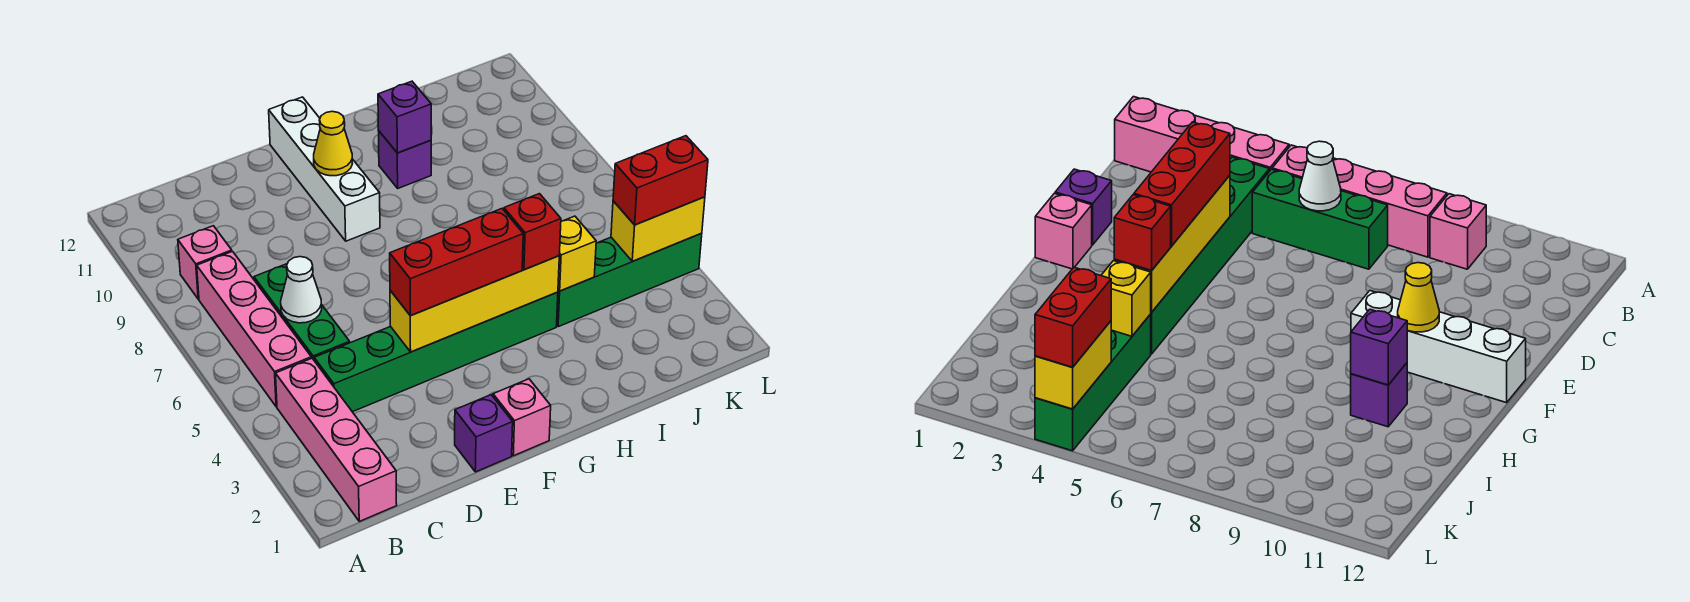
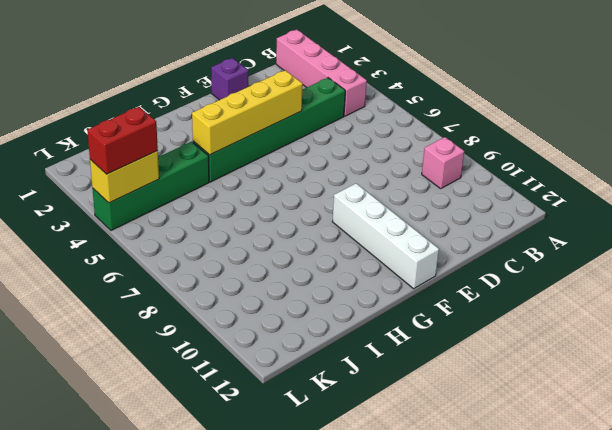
none -> pink 1x4 brick [197,251,311,407]
none -> green 1x3 brick [254,264,350,360]
none -> pink 1x1 brick [493,379,551,456]

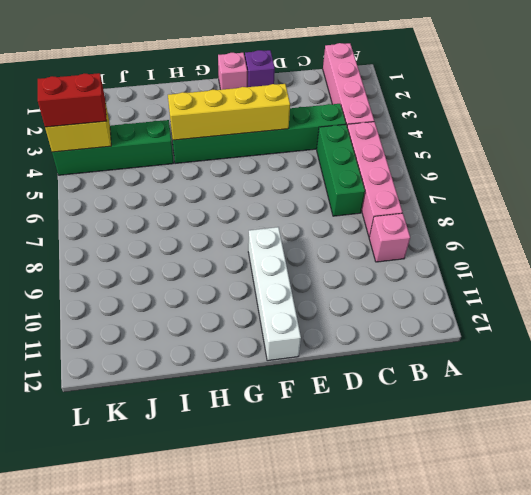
none -> purple 1x1 brick [379,131,431,188]
none -> white 1x1 cone [281,257,322,323]
none -> yellow 1x1 cone [314,111,352,176]

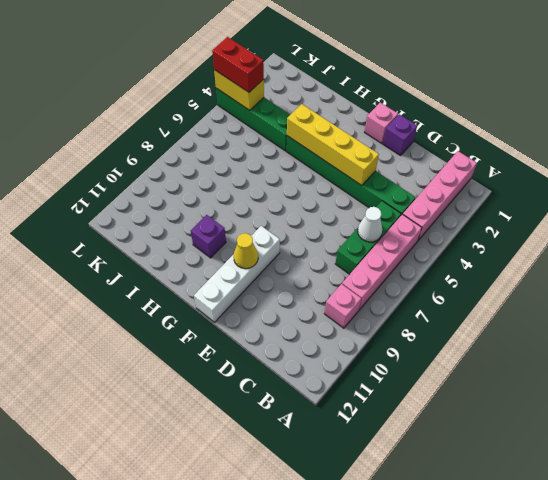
none -> purple 1x1 brick [378,81,431,153]
none -> yellow 1x1 brick [558,216,596,291]
none -> red 1x3 brick [390,209,523,316]

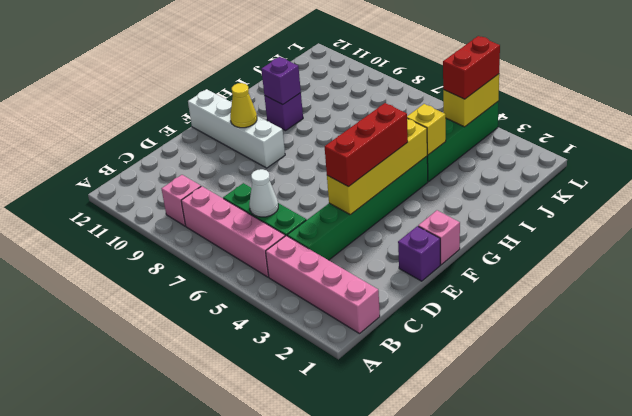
none -> red 1x1 brick [504,194,561,270]

